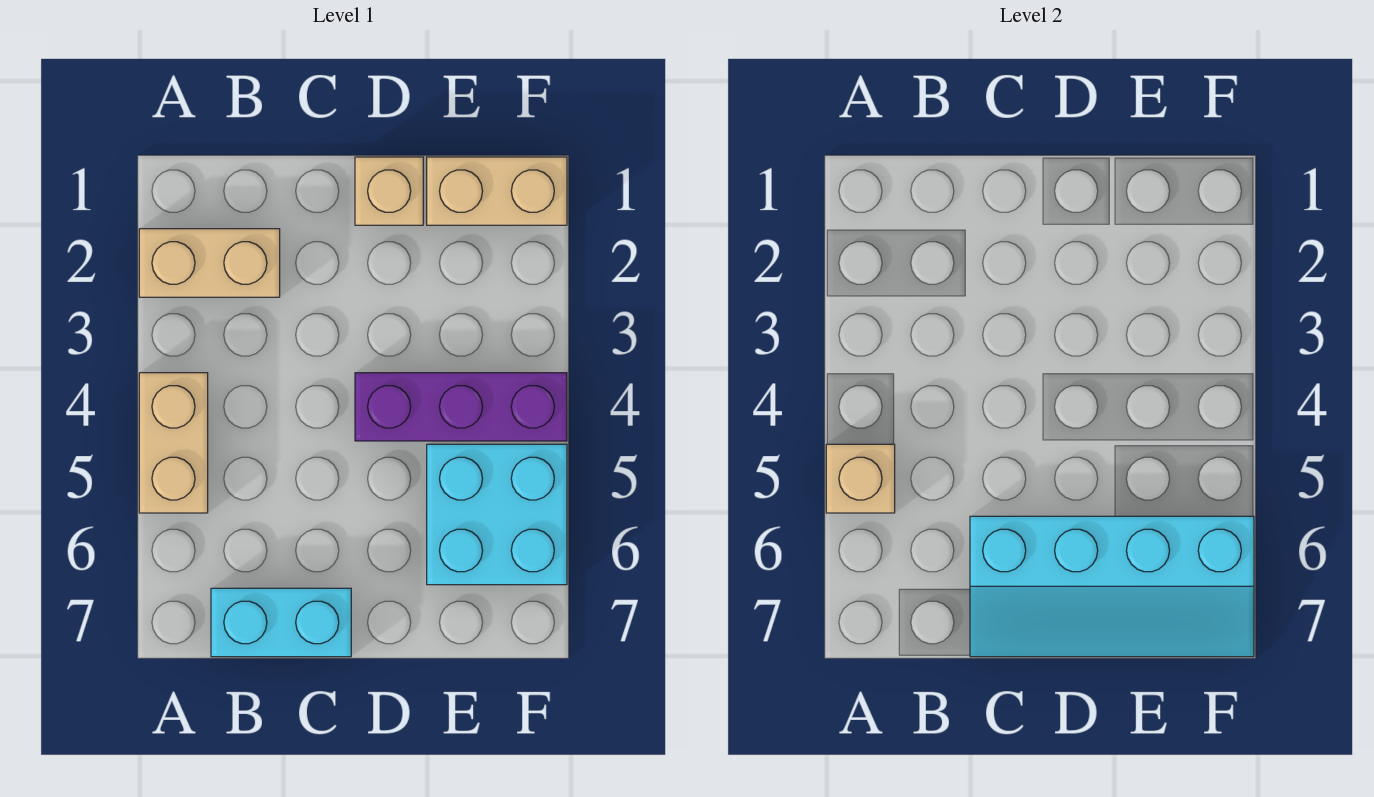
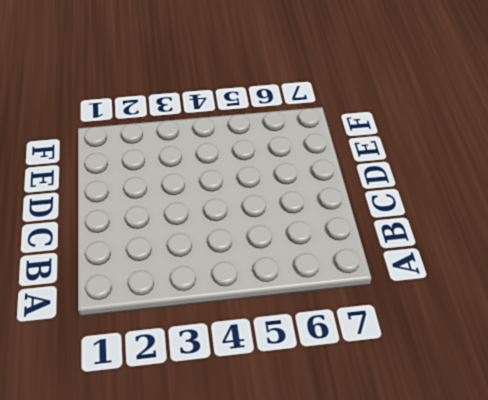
none -> tan 1x2 brick [139,229,280,297]
none -> tan 1x2 brick [139,373,208,513]

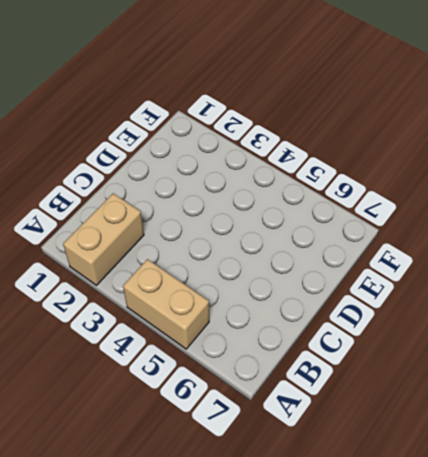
none -> cyan 1x2 brick [211,588,351,657]
none -> tan 1x1 brick [355,157,423,225]

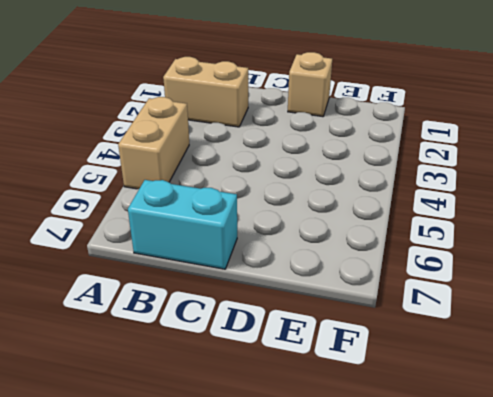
none -> purple 1x3 brick [355,373,567,441]
none -> tan 1x2 brick [427,157,567,225]

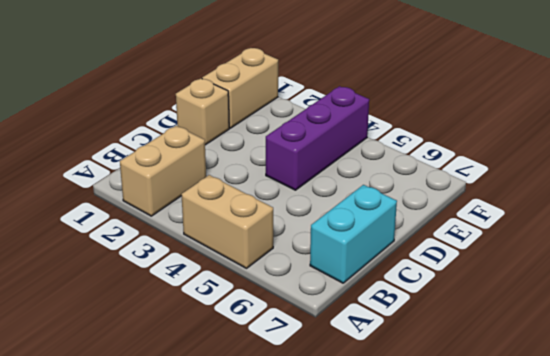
none -> cyan 2x2 brick [427,444,567,585]
none -> tan 1x1 brick [826,444,895,513]

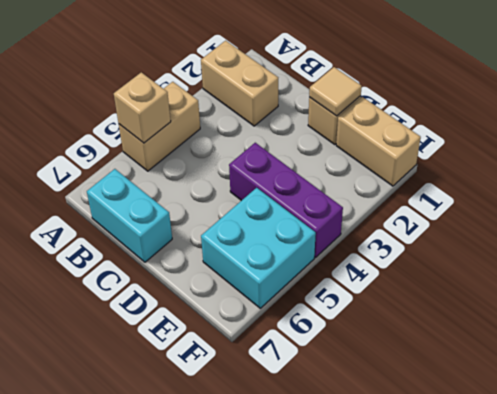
tan 1x1 tile [309,67,362,116] -> none
none -> cyan 2x4 slope [970,516,1254,657]

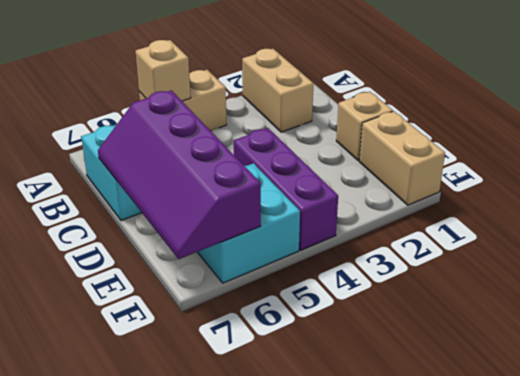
purple 2x4 slope [98,90,261,259] -> cyan 2x4 slope [970,516,1254,657]

